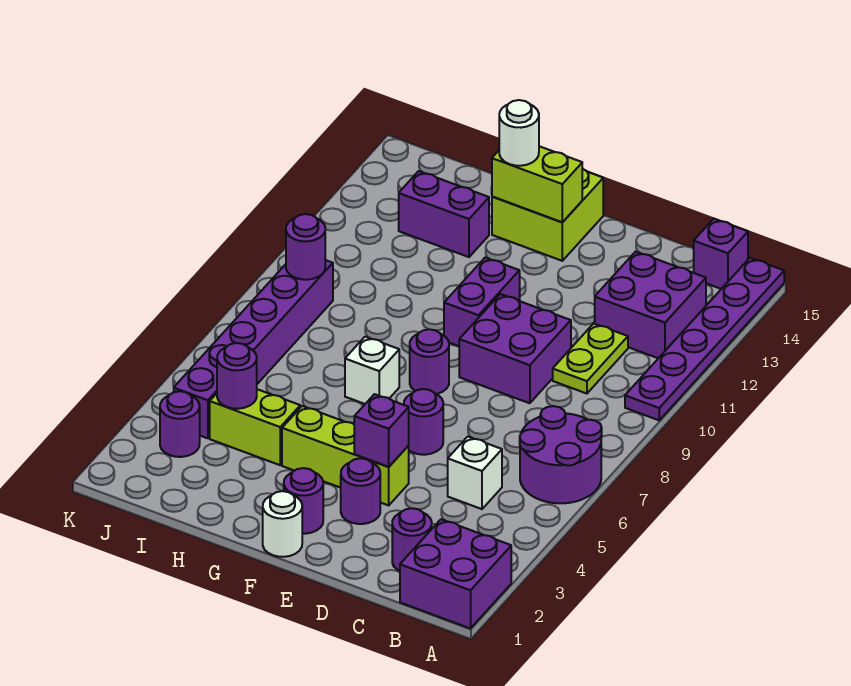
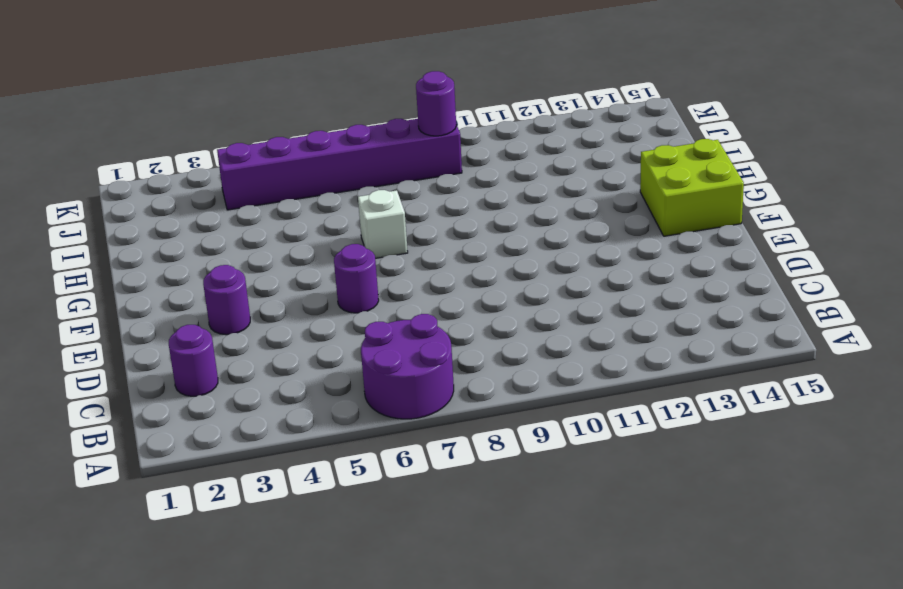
none -> purple 2x2 brick [400,519,511,628]
none -> purple 1x6 plate [625,258,784,420]
none -> purple 2x2 brick [595,252,706,358]

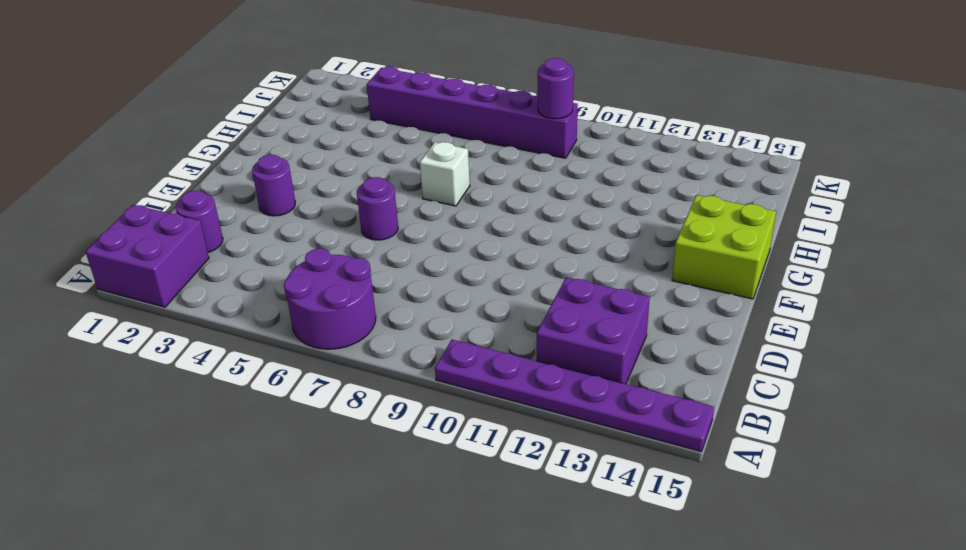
none -> purple 1x1 brick [694,219,748,289]
none -> white 1x1 brick [448,437,502,509]
none -> lime 1x2 plate [553,323,628,394]

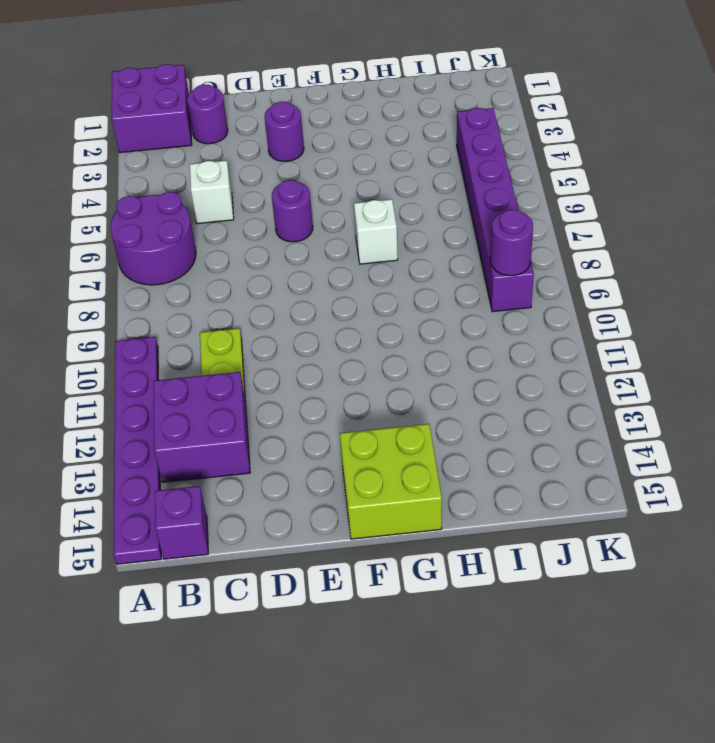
none -> purple 2x2 brick [459,294,571,403]
none -> lime 1x3 brick [282,406,409,505]
none -> white 1x1 round brick [263,491,302,557]

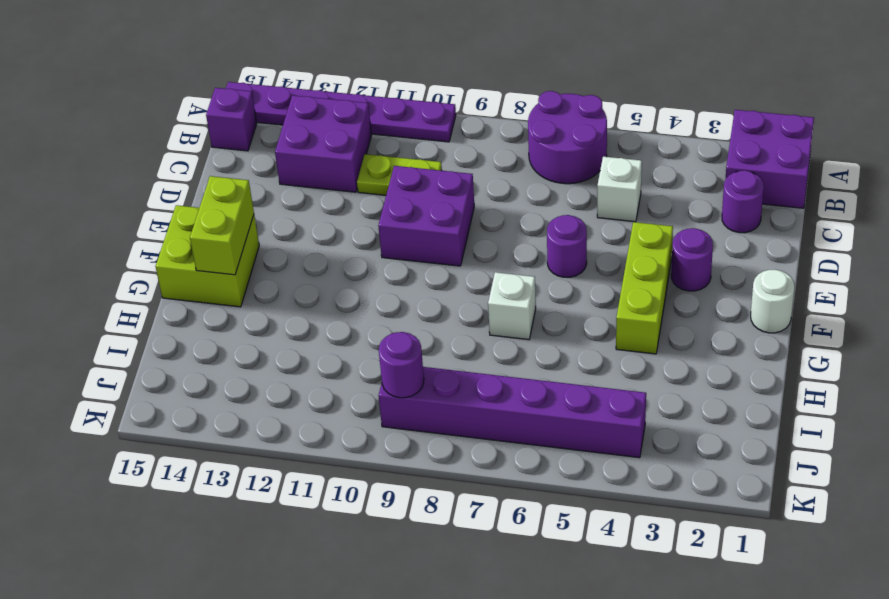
none -> purple 1x1 round brick [284,468,323,534]
none -> purple 1x1 round brick [410,329,449,394]
none -> purple 1x2 brick [444,258,520,346]

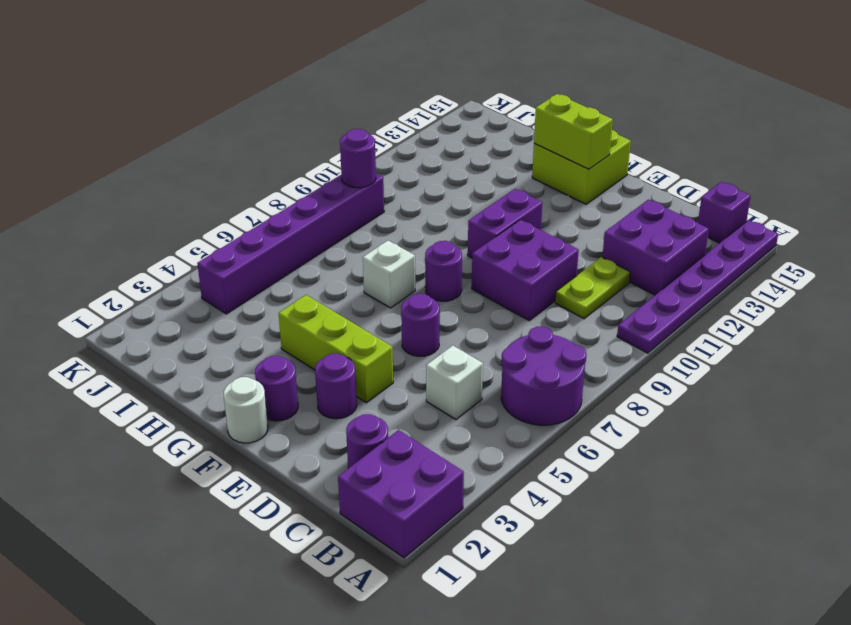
none -> lime 1x2 brick [210,389,300,465]
none -> purple 1x2 brick [399,171,489,257]
none -> purple 1x1 round brick [160,391,200,457]

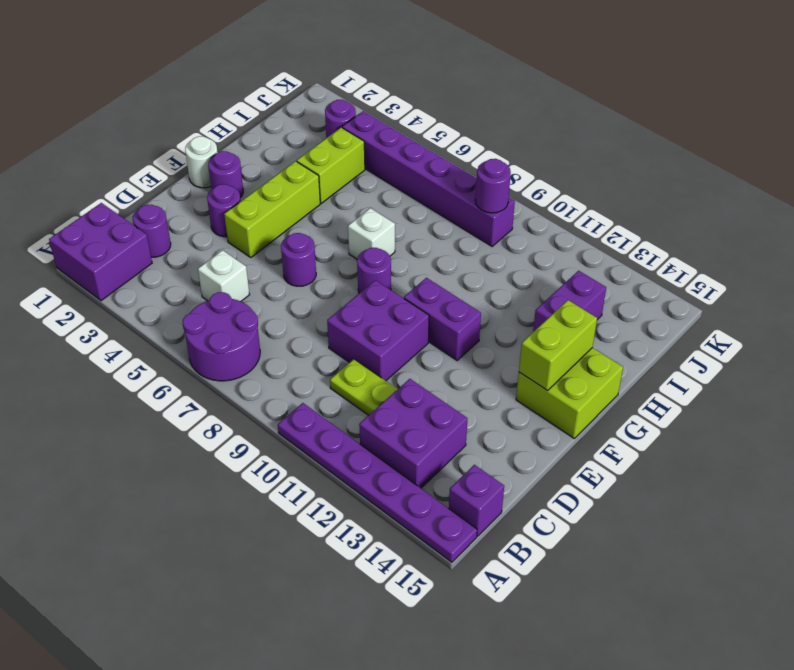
none -> purple 1x1 brick [354,394,409,467]
none -> purple 1x1 round brick [217,343,257,409]
none -> white 1x1 round brick [499,100,539,166]

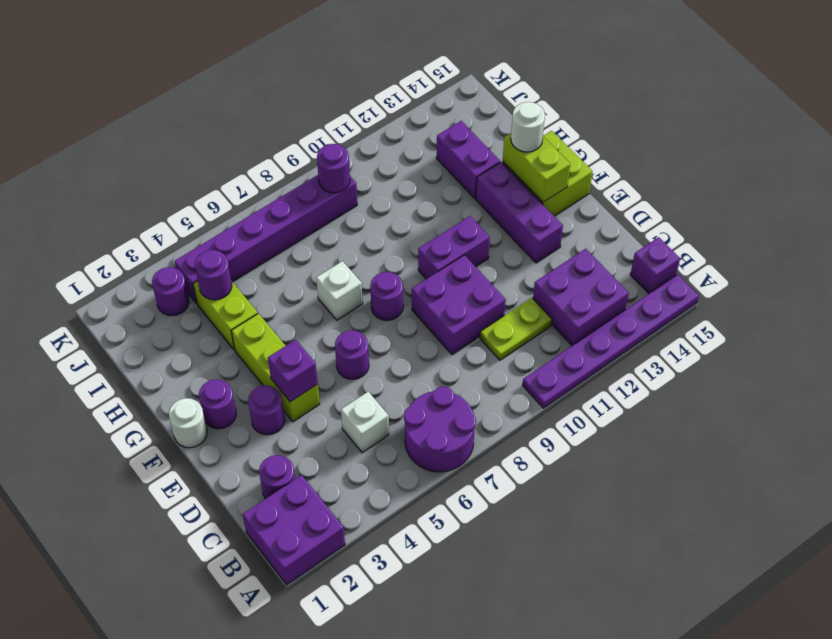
purple 1x3 brick [476,162,563,263] -> none

